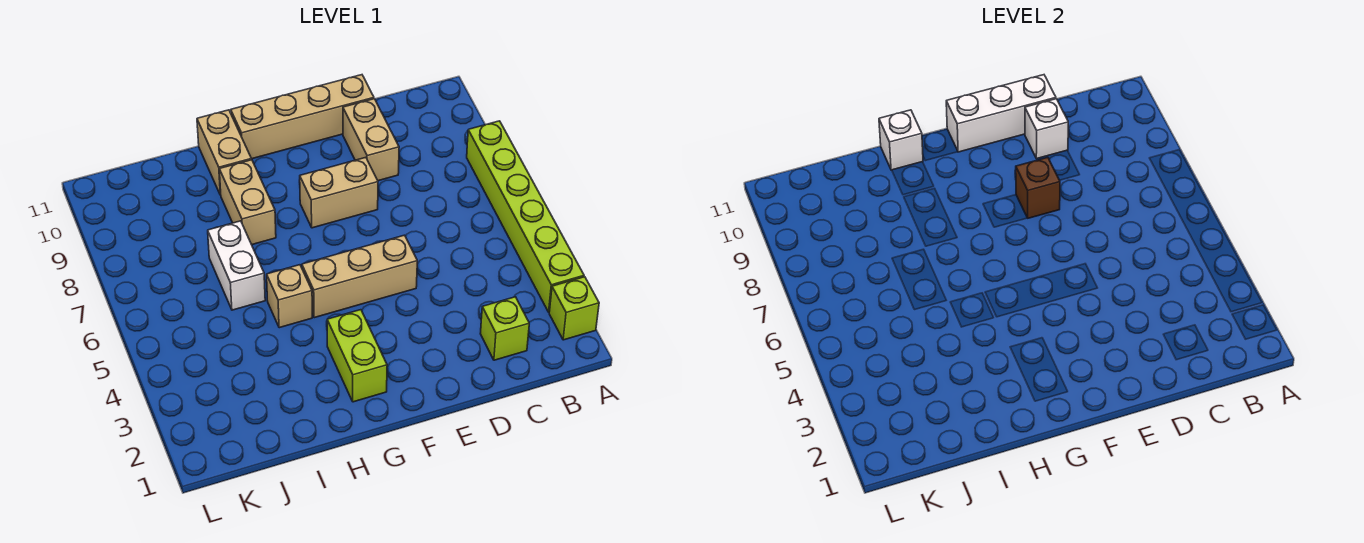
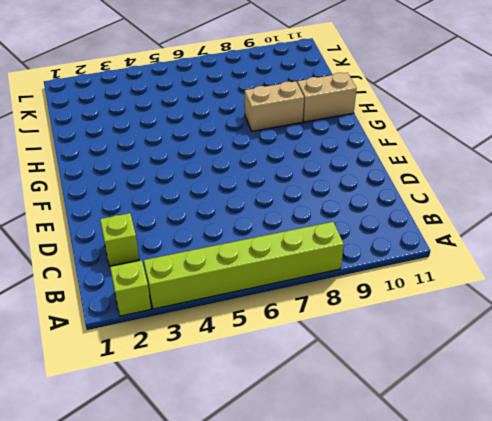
none -> tan 1x2 brick [343,99,399,181]
none -> tan 1x4 brick [231,75,374,159]
none -> tan 1x3 brick [302,235,417,318]

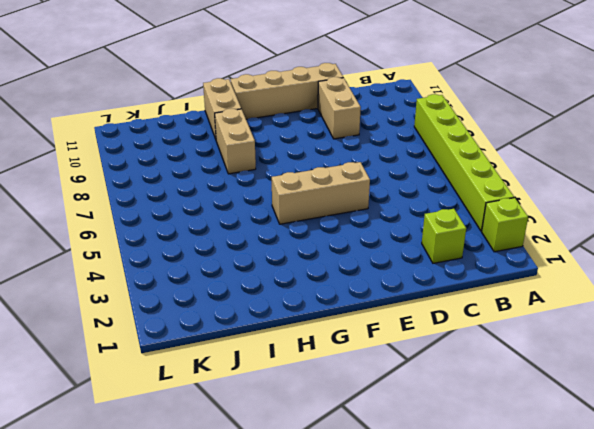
none -> tan 1x2 brick [300,157,378,228]
none -> lime 1x2 brick [327,310,387,402]
none -> tan 1x1 brick [267,265,312,328]

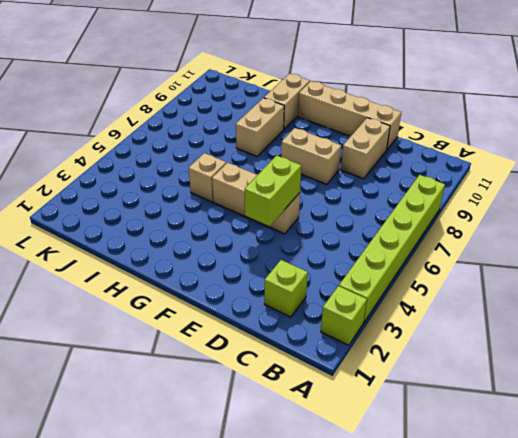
lime 1x2 brick [245,155,301,226] -> lime 1x2 brick moved to [327,310,387,402]
none -> white 1x2 brick [208,221,265,310]
none -> white 1x1 brick [1025,99,1068,159]
none -> white 1x3 brick [946,75,1056,152]

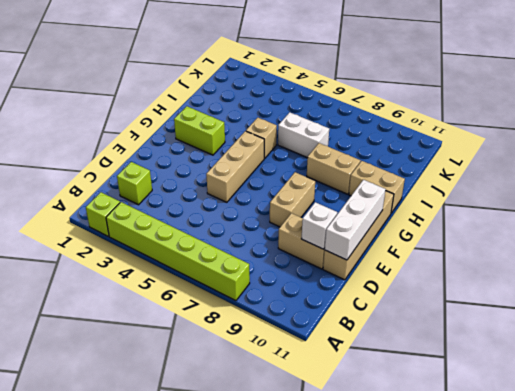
none -> brown 1x1 brick [1016,157,1060,218]
none -> white 1x1 brick [879,110,923,170]

